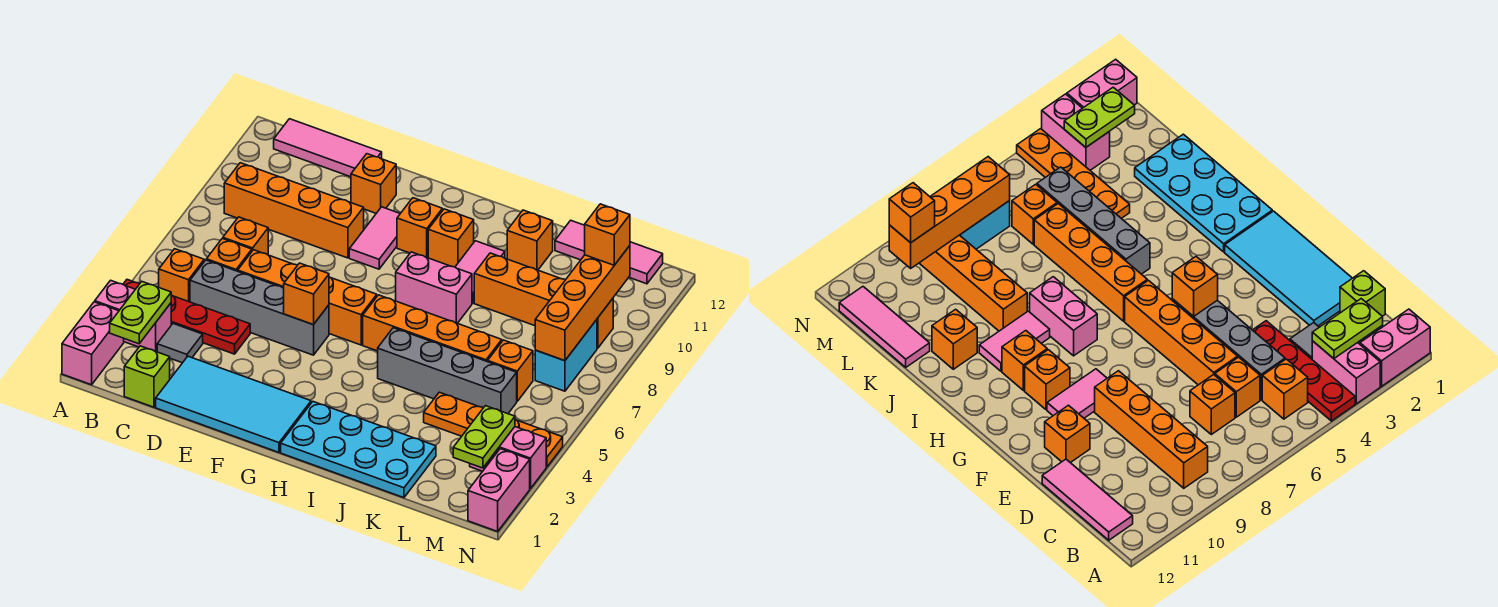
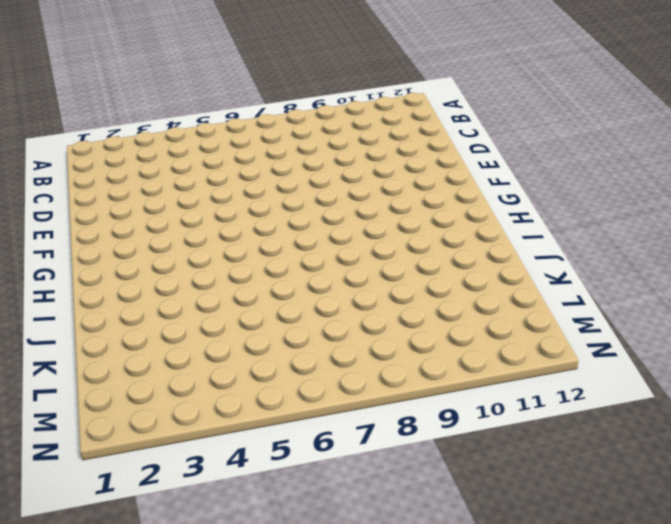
none -> pink 1x2 brick [62,302,124,385]
none -> pink 1x2 brick [95,280,171,352]
none -> red 1x4 plate [123,280,250,354]
none -> orange 1x1 brick [159,249,204,302]

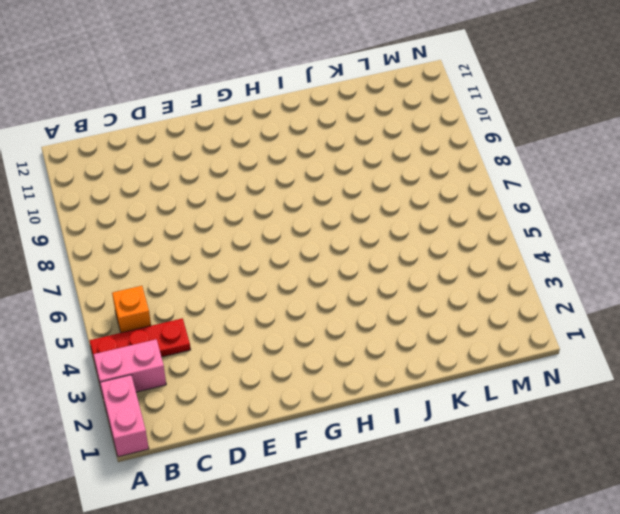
red 1x3 plate [90,318,191,366] -> red 1x4 plate [123,280,250,354]
none -> orange 1x4 brick [224,163,364,258]
none -> pink 1x3 tile [274,119,382,177]
none -> lime 1x1 brick [124,346,170,407]
none -> grey 1x1 tile [157,324,203,363]

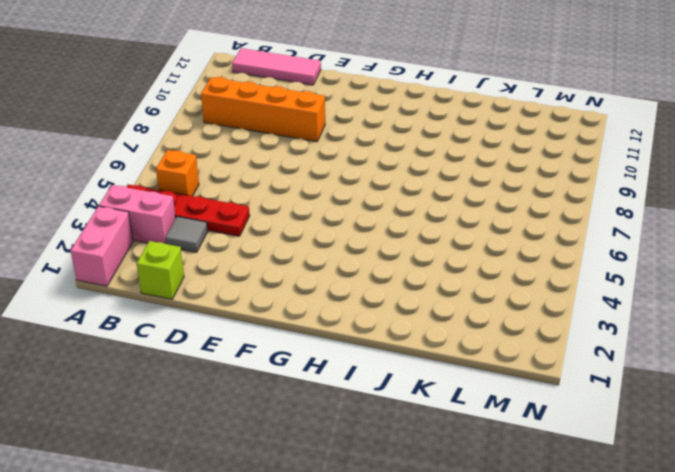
none -> grey 1x4 brick [190,260,329,355]
none -> orange 1x1 brick [206,239,252,271]
none -> orange 1x1 brick [223,217,268,255]
none -> cyan 2x4 tile [156,356,311,452]

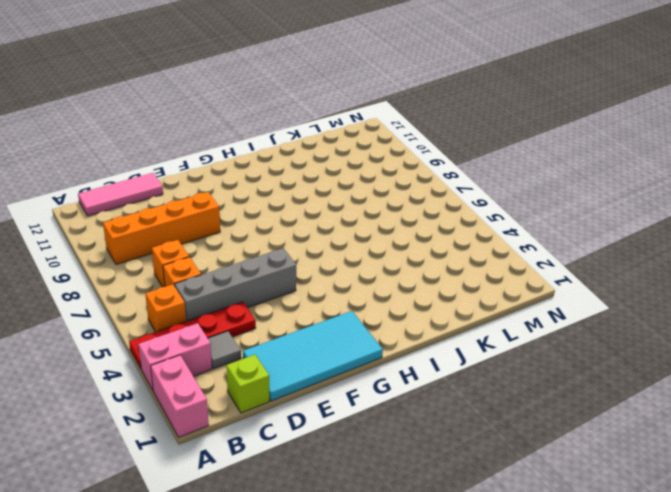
none -> orange 1x4 brick [238,250,377,345]
none -> orange 1x1 brick [351,154,396,213]
none -> pink 1x2 tile [349,207,400,269]
none -> orange 1x1 brick [397,198,442,258]

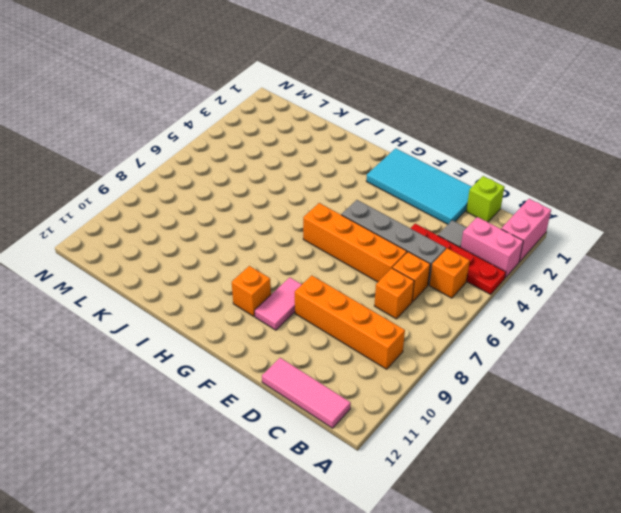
none -> orange 1x1 brick [351,154,396,213]
none -> cyan 2x4 plate [281,402,436,498]
none -> orange 1x4 brick [363,295,502,362]
none -> pink 1x2 brick [396,252,472,323]

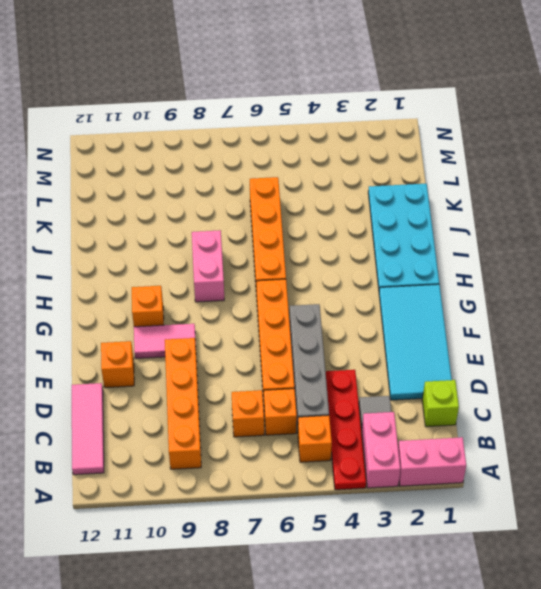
none -> orange 1x1 brick [428,209,474,267]
none -> grey 1x4 brick [378,328,517,414]
none -> pink 1x2 tile [455,241,505,303]
none -> orange 1x4 brick [474,253,613,348]

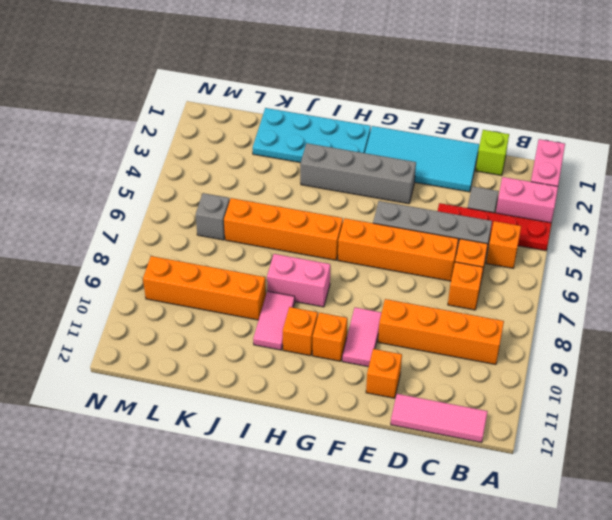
grey 1x4 brick [300,143,416,204] -> grey 1x4 brick moved to [378,328,517,414]
grey 1x1 brick [196,193,230,240] -> orange 1x1 brick [488,340,533,401]
none -> orange 1x1 brick [507,210,553,270]
none -> orange 1x4 plate [424,392,563,467]
none -> pink 1x3 tile [555,220,663,284]
none -> pink 1x2 brick [470,427,546,489]

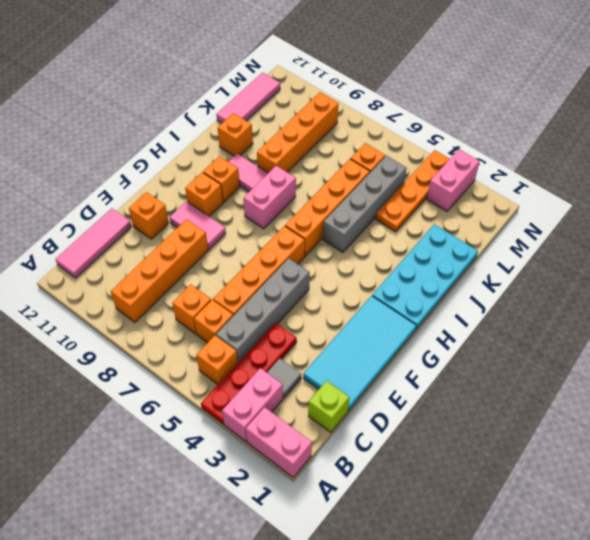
none -> cyan 1x2 brick [535,320,597,391]
none -> pink 1x2 brick [468,449,530,531]
none -> lime 1x2 plate [110,282,171,344]
none -> orange 1x1 brick [284,263,329,325]

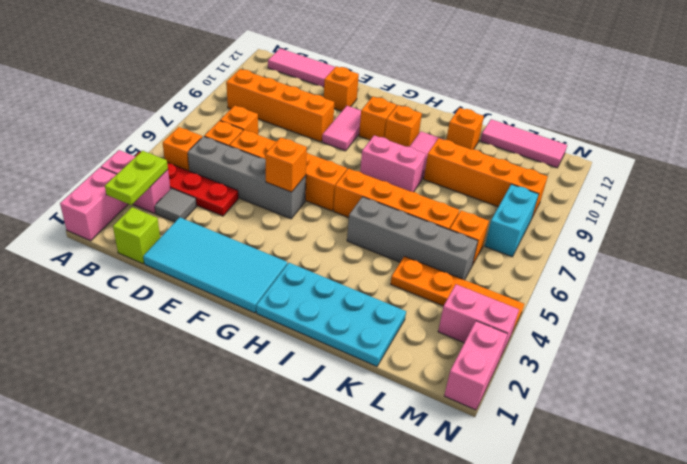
none -> lime 1x2 plate [453,406,515,468]
none -> orange 1x4 brick [535,246,630,361]
none -> orange 1x1 brick [585,204,630,265]

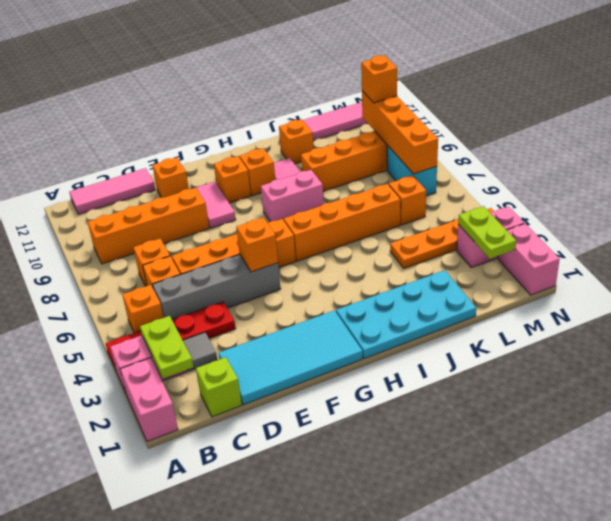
none -> grey 1x4 brick [378,328,517,414]

